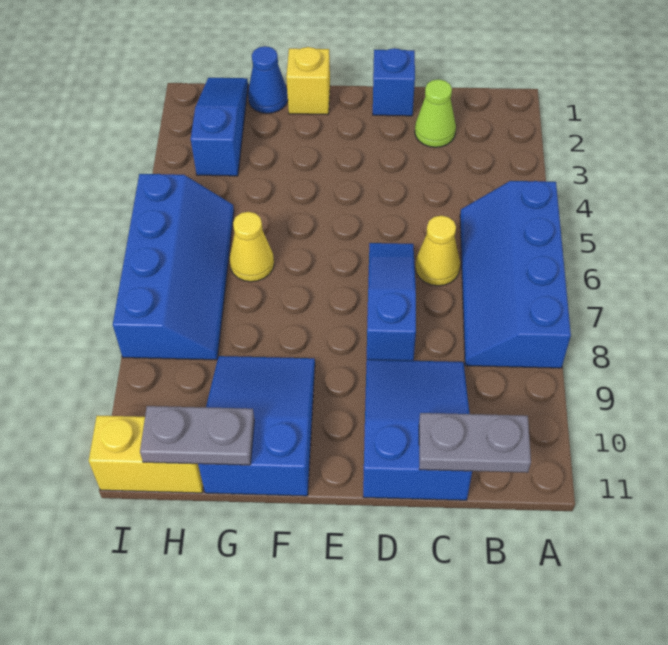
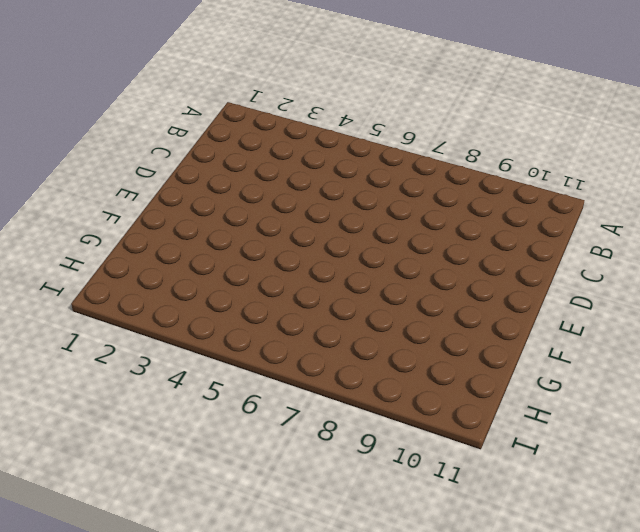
none -> blue 2x4 slope [460,181,571,368]
none -> lime 1x1 cone [415,79,456,147]
none -> yellow 1x1 cone [415,216,460,286]

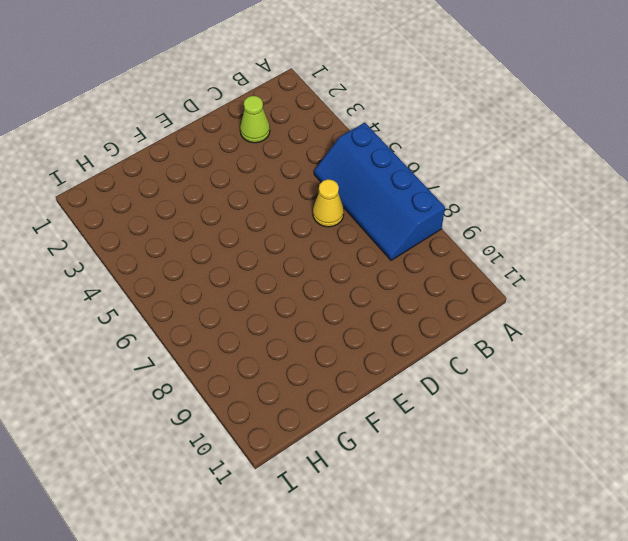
none -> blue 2x3 slope [363,360,472,500]
none -> blue 1x1 brick [373,48,415,116]
none -> blue 1x3 slope [367,243,416,361]

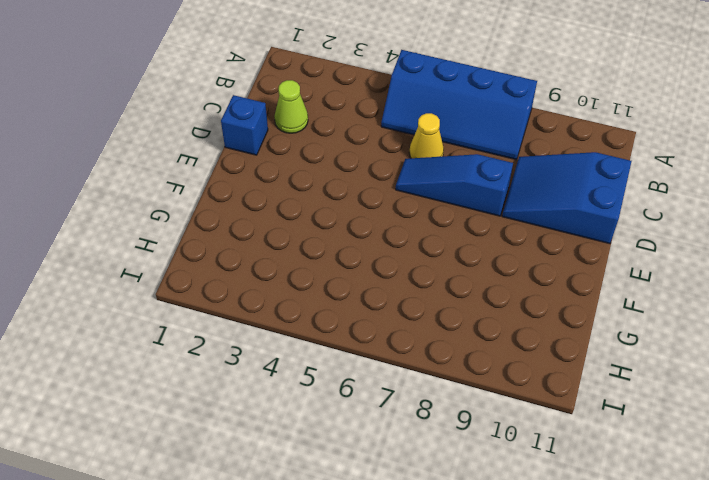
none -> yellow 1x1 brick [286,47,330,114]
none -> blue 2x3 slope [198,356,315,496]
none -> blue 1x1 cone [248,46,288,113]

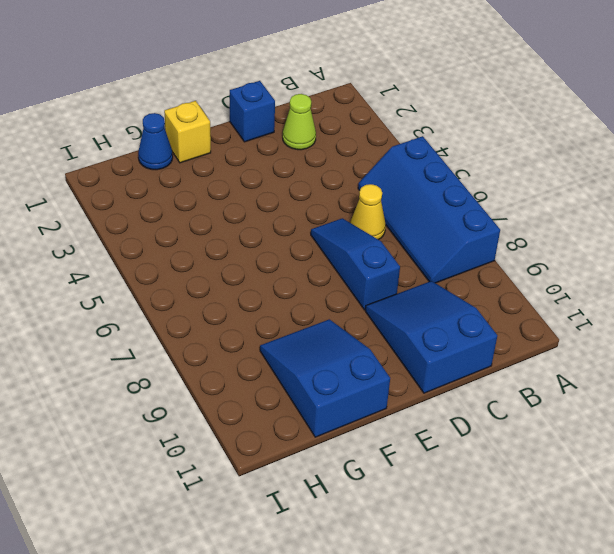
none -> yellow 1x1 cone [230,212,274,282]
none -> blue 1x3 slope [191,78,248,176]
none -> blue 2x4 slope [113,174,234,360]

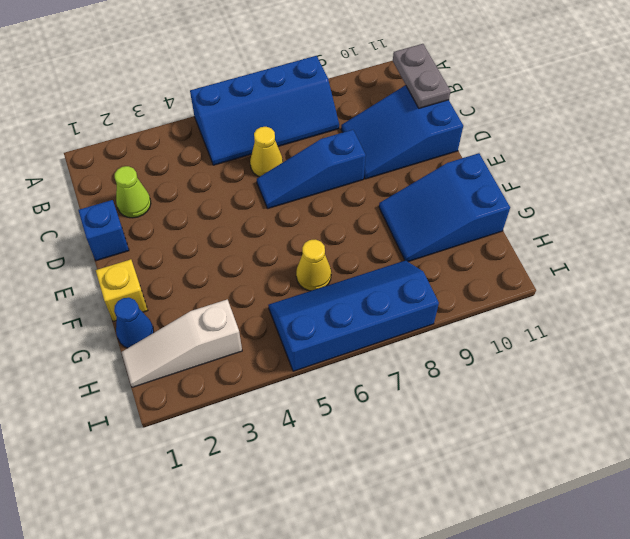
white 1x3 slope [122,300,242,387] -> blue 1x3 slope [191,78,248,176]
none -> yellow 1x2 brick [89,416,203,493]
none -> grey 1x2 plate [140,406,254,465]

